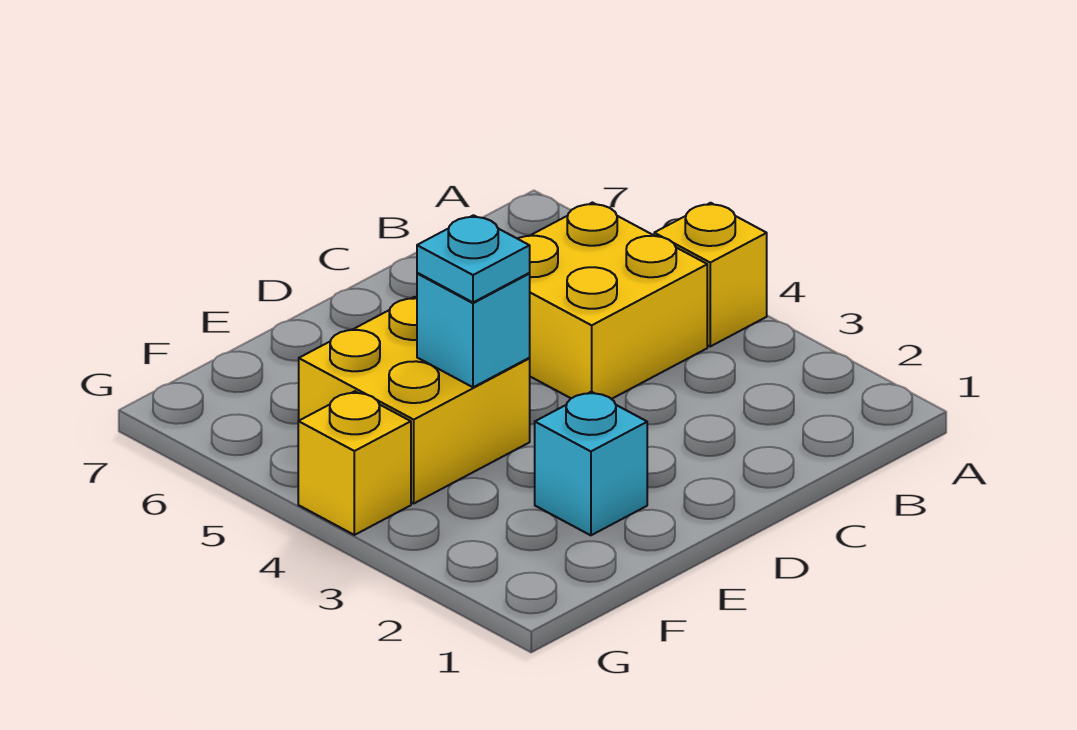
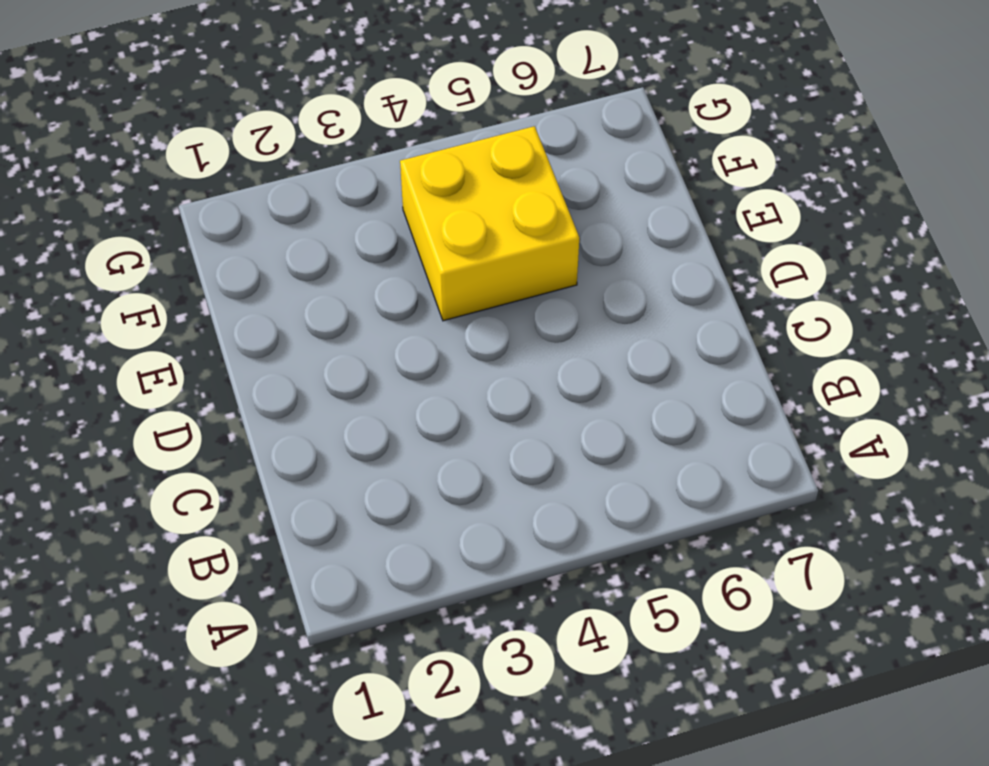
none -> yellow 1x1 brick [654,203,767,346]
none -> yellow 2x2 brick [518,203,707,399]

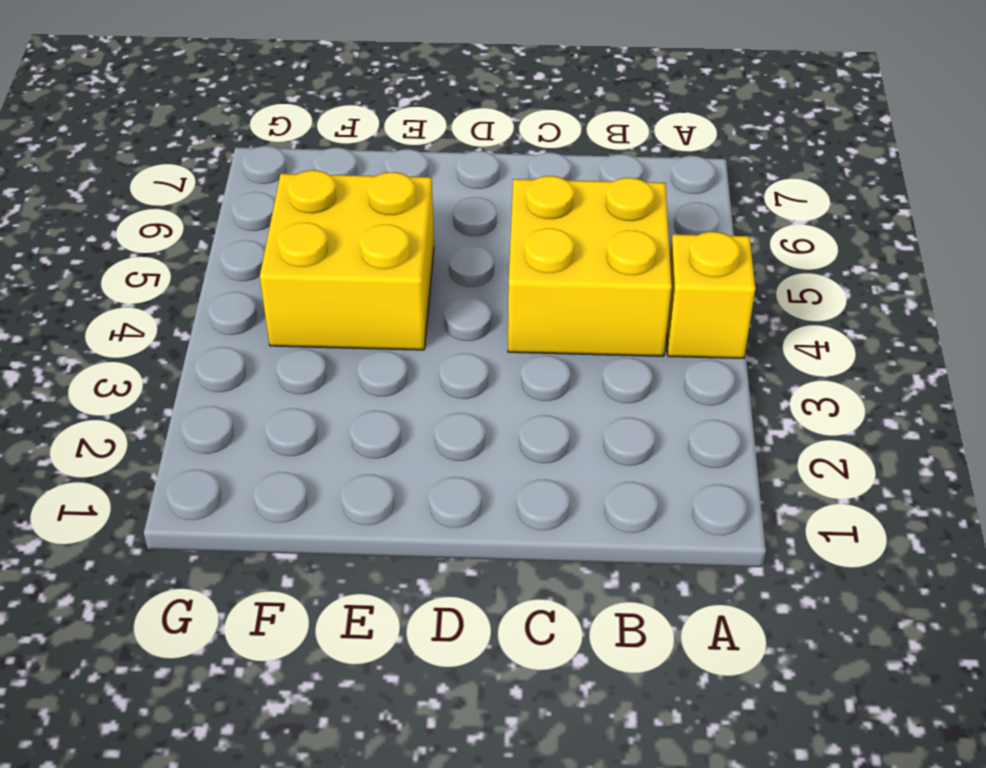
none -> cyan 1x1 brick [535,392,647,535]
none -> yellow 1x1 brick [298,391,411,535]

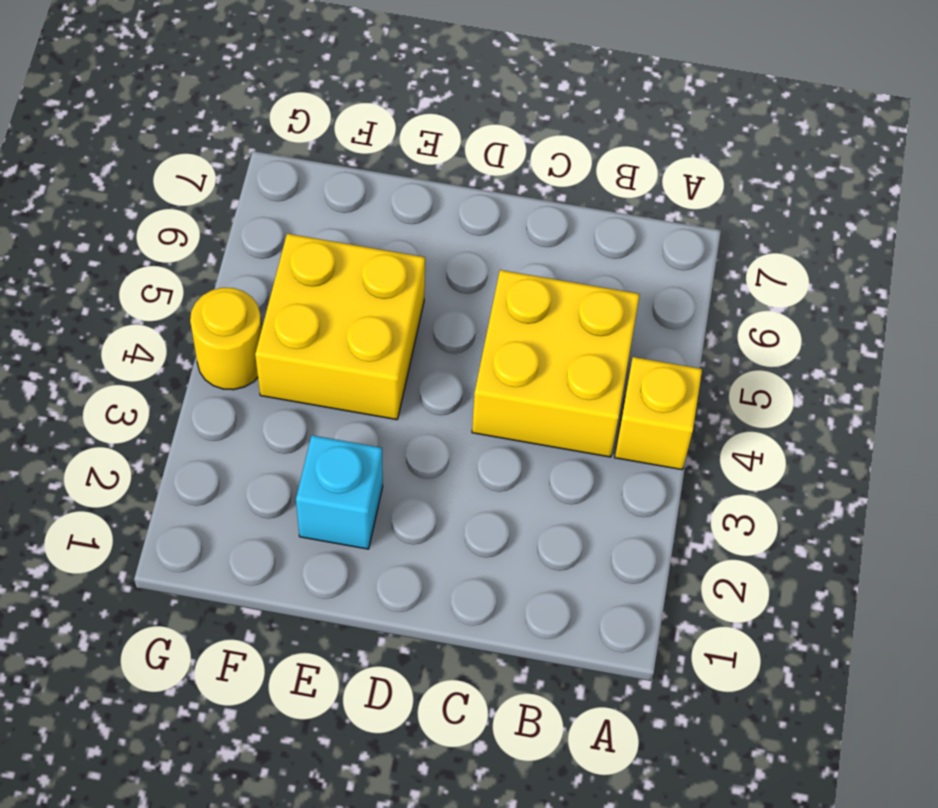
yellow 1x1 round brick [190,288,262,390] -> yellow 1x1 brick [298,391,411,535]
none -> cyan 1x1 brick [417,273,530,387]
none -> cyan 1x1 plate [417,215,530,302]

